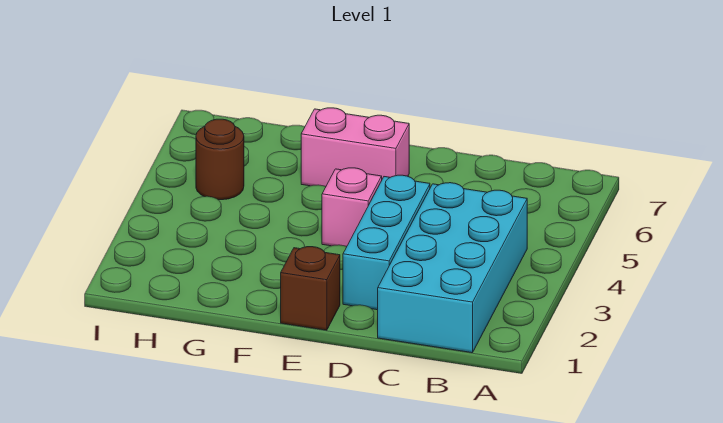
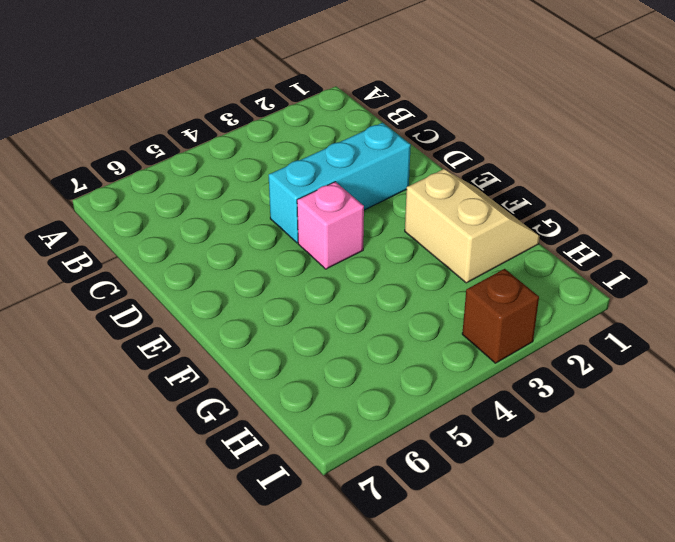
tan 2x2 slope [405,169,540,283] -> none
brown 1x1 brick [462,269,539,363] -> brown 1x1 brick moved to [281,247,340,330]
none -> cyan 2x4 brick [378,183,527,353]
none -> pink 1x2 brick [301,108,409,187]

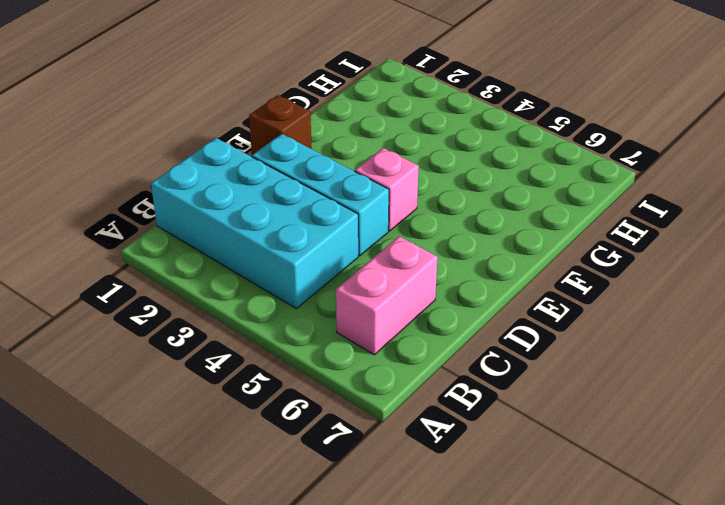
pink 1x2 brick [336,236,437,355] -> pink 1x2 brick moved to [301,108,409,187]
none -> brown 1x1 round brick [196,119,244,200]

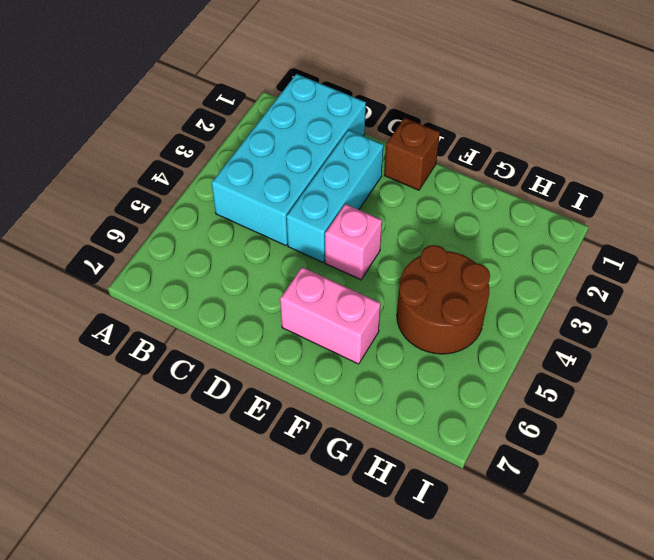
brown 2x2 round brick [397,245,490,354] -> brown 1x1 round brick [196,119,244,200]

